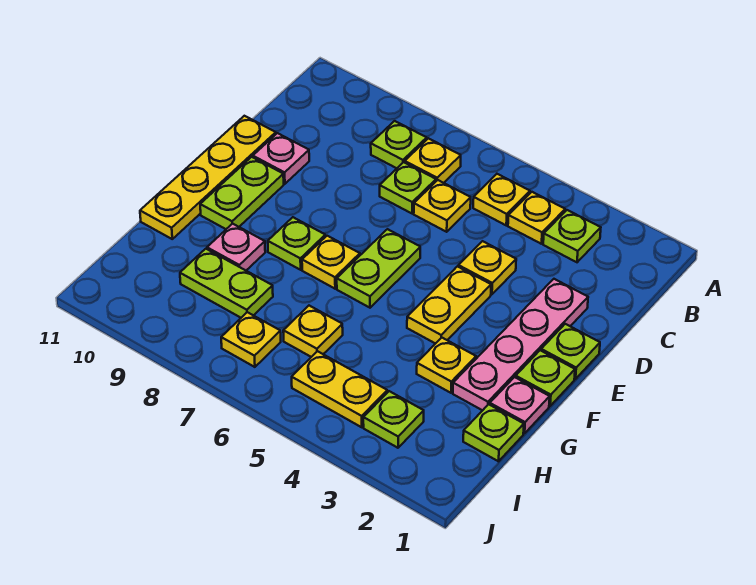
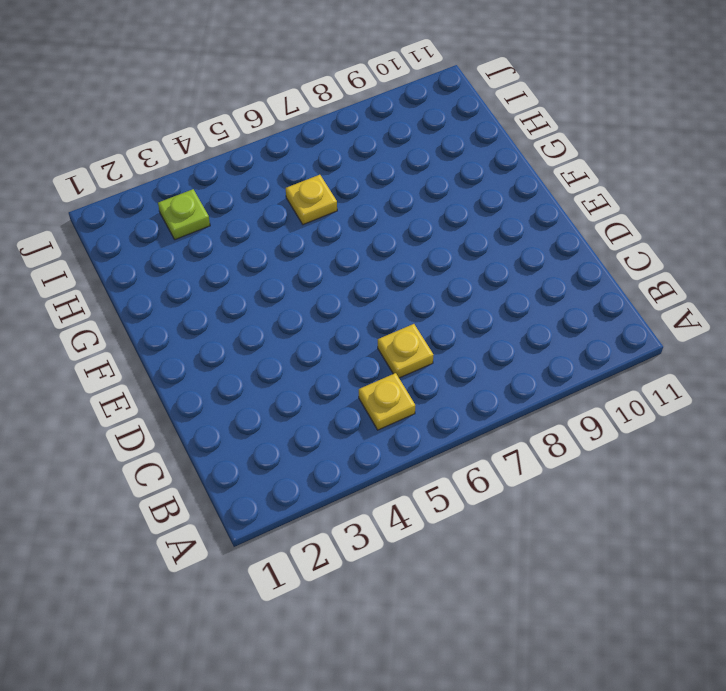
none -> lime 1x1 plate [543,210,601,262]
none -> yellow 1x1 plate [508,192,565,244]
none -> yellow 1x1 plate [405,138,461,183]

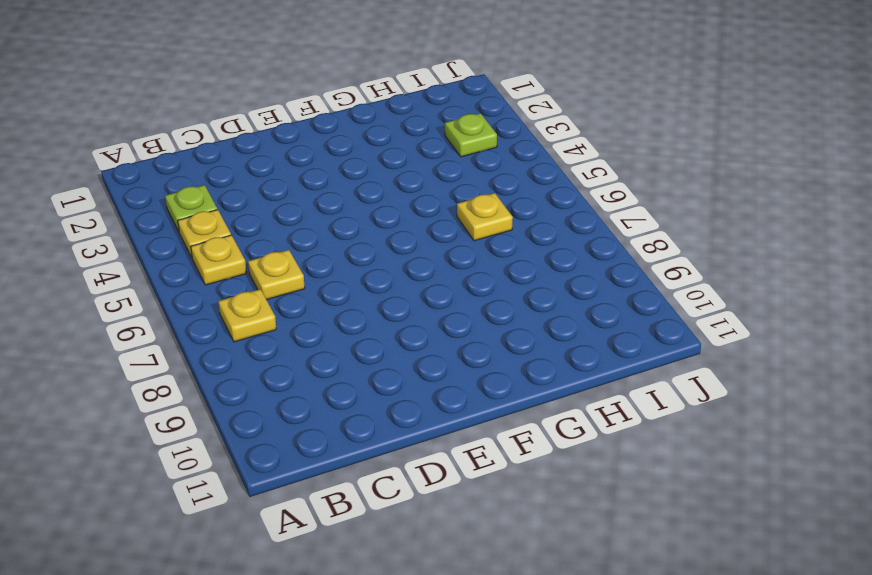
none -> lime 1x1 plate [371,121,427,168]
none -> lime 1x1 plate [380,162,436,213]
none -> pink 1x4 plate [453,279,588,410]

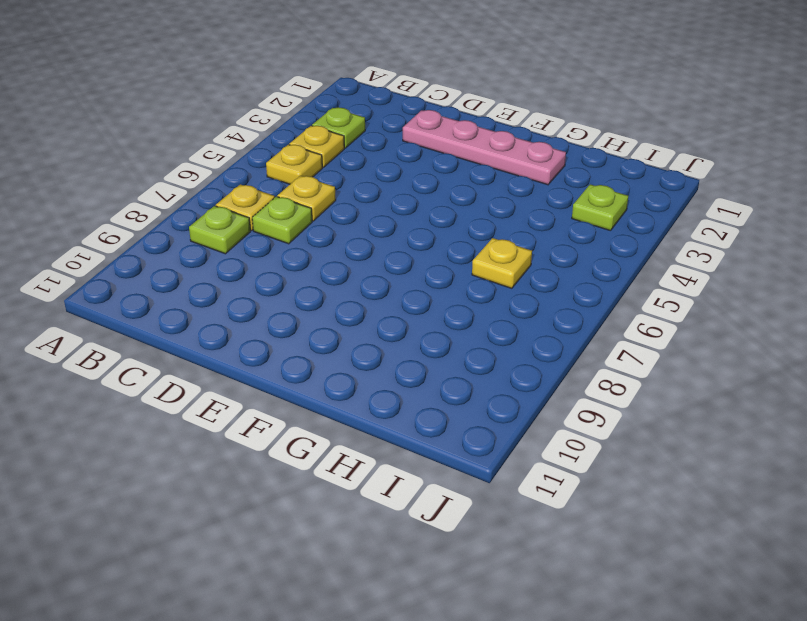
none -> yellow 1x1 plate [459,241,516,294]
none -> pink 1x1 plate [253,133,309,184]
none -> yellow 1x4 plate [140,116,276,239]

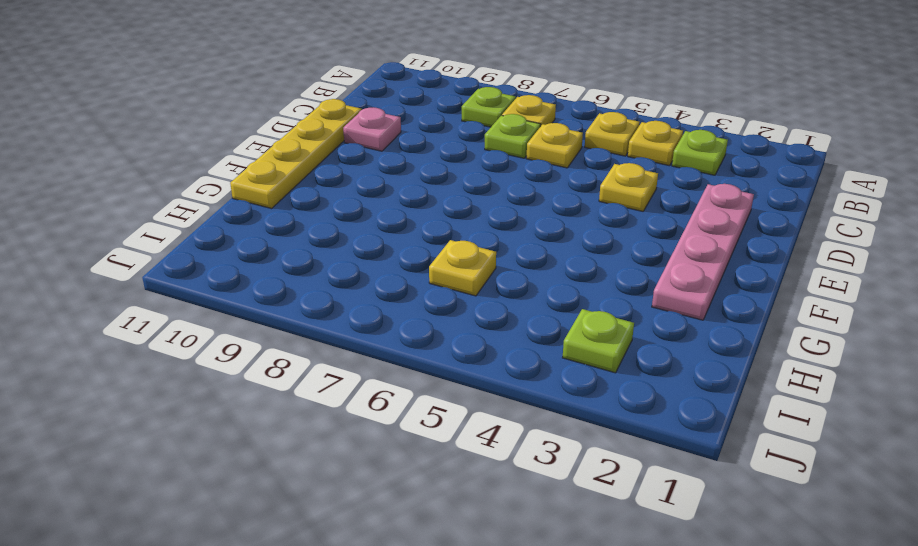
none -> lime 1x1 plate [541,324,600,379]
none -> yellow 1x2 plate [407,266,491,344]
none -> lime 1x2 plate [337,229,420,308]

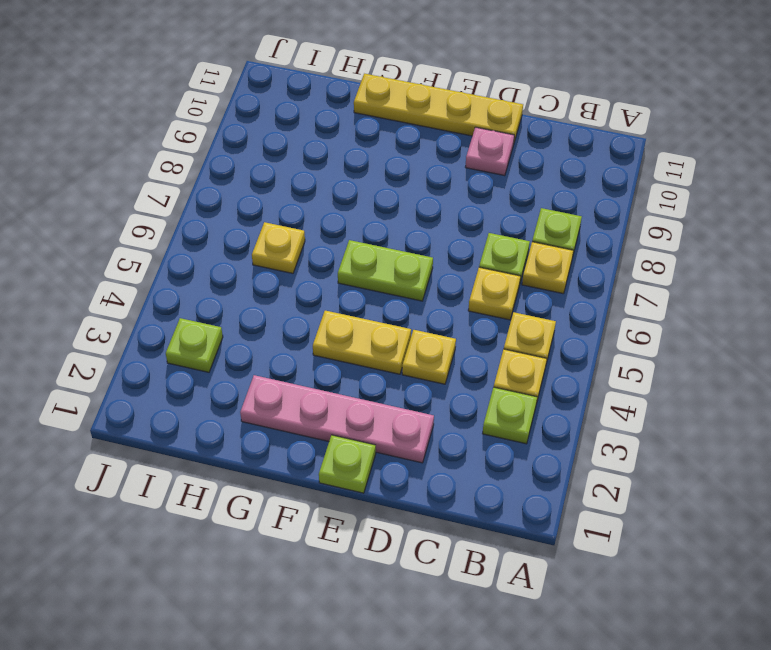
none -> lime 1x2 plate [200,157,284,229]
none -> lime 1x1 plate [516,350,575,406]
none -> yellow 1x1 plate [302,236,360,289]

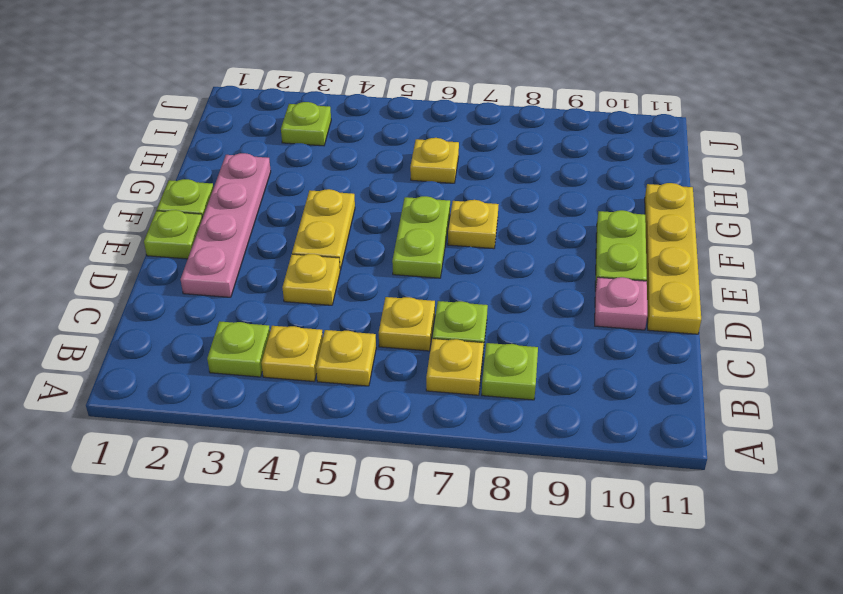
none -> lime 1x1 plate [268,217,325,270]
none -> pink 1x1 plate [490,377,550,433]
none -> yellow 1x1 plate [417,338,476,393]

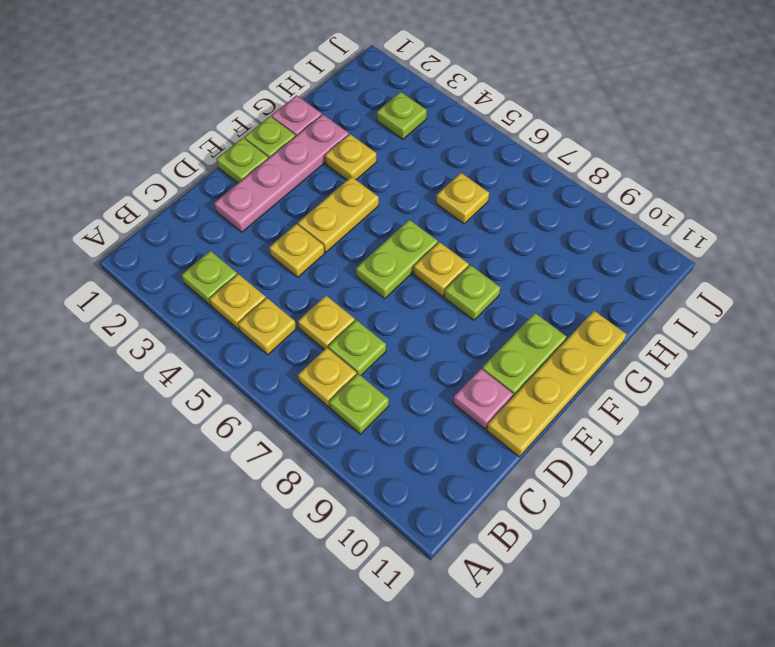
none -> pink 1x1 plate [207,223,265,270]
none -> lime 1x1 plate [463,404,524,461]
none -> lime 1x2 plate [180,249,273,318]

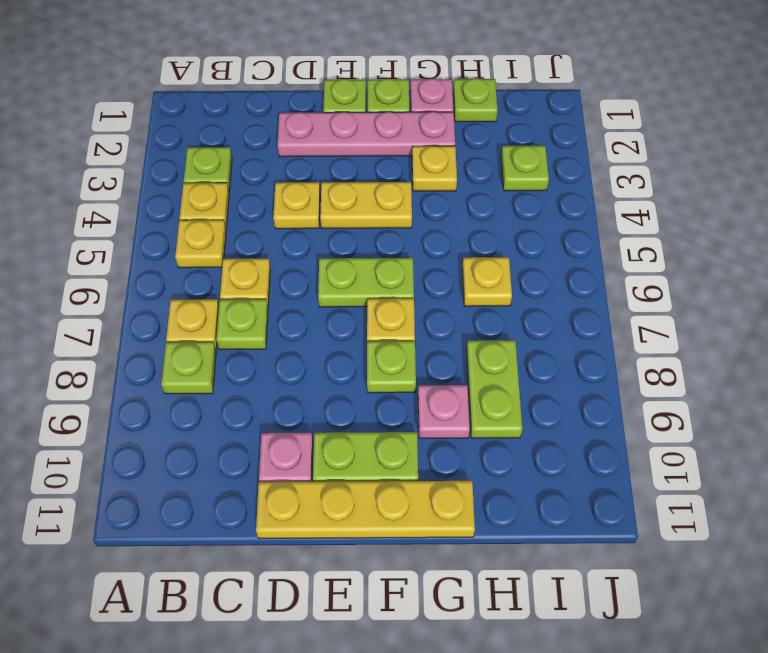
none -> yellow 1x2 plate [292,351,387,427]
none -> yellow 1x1 plate [221,312,281,367]

